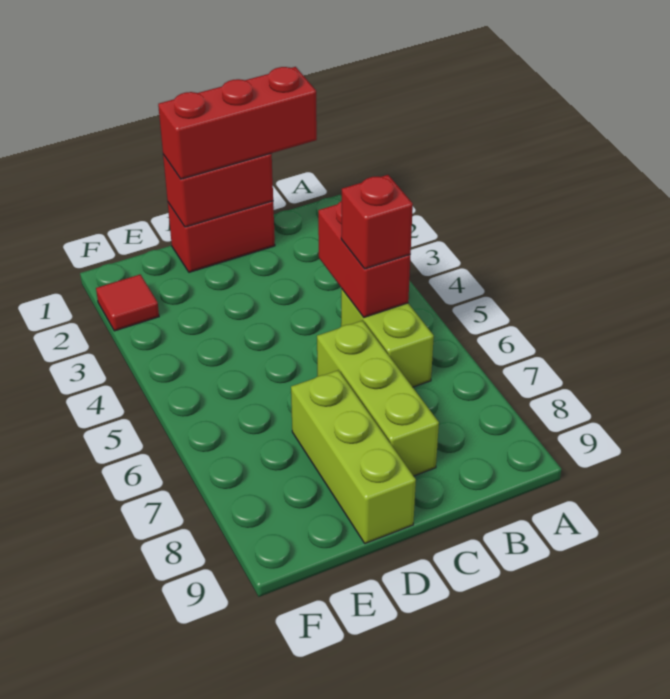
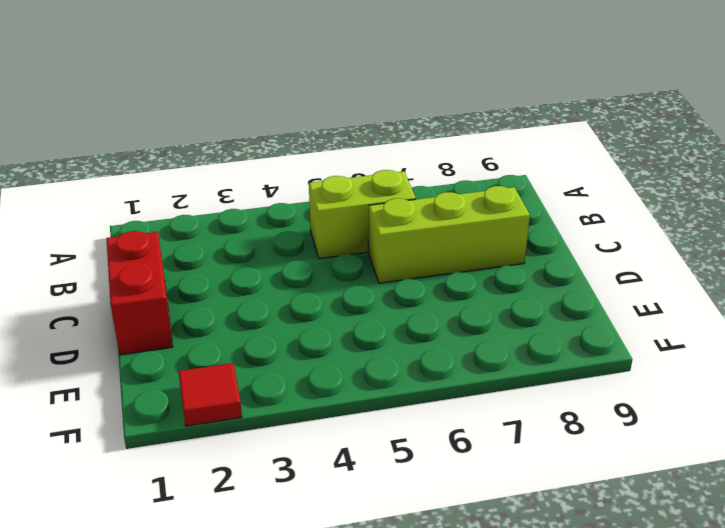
none -> lime 1x3 brick [291,370,416,543]
none -> red 1x2 brick [318,201,410,317]

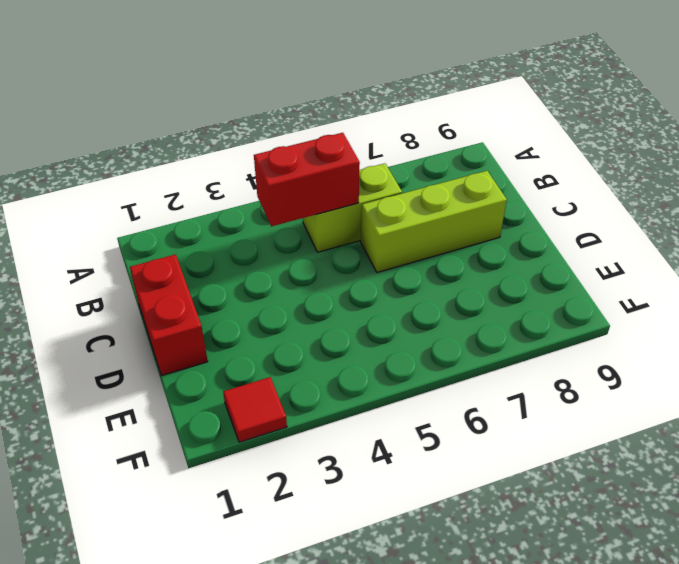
none -> lime 1x3 brick [291,370,416,543]
none -> red 1x2 brick [163,154,273,227]

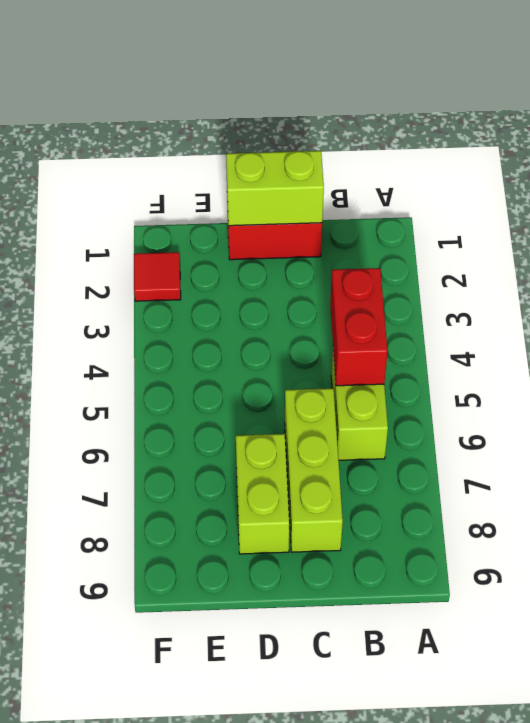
lime 1x2 brick [226,151,324,226] -> red 1x2 brick [163,154,273,227]
lime 1x2 brick [236,434,289,554] -> lime 1x3 brick [291,370,416,543]
none -> red 1x3 brick [158,67,317,179]
none -> red 1x1 brick [341,175,413,269]

